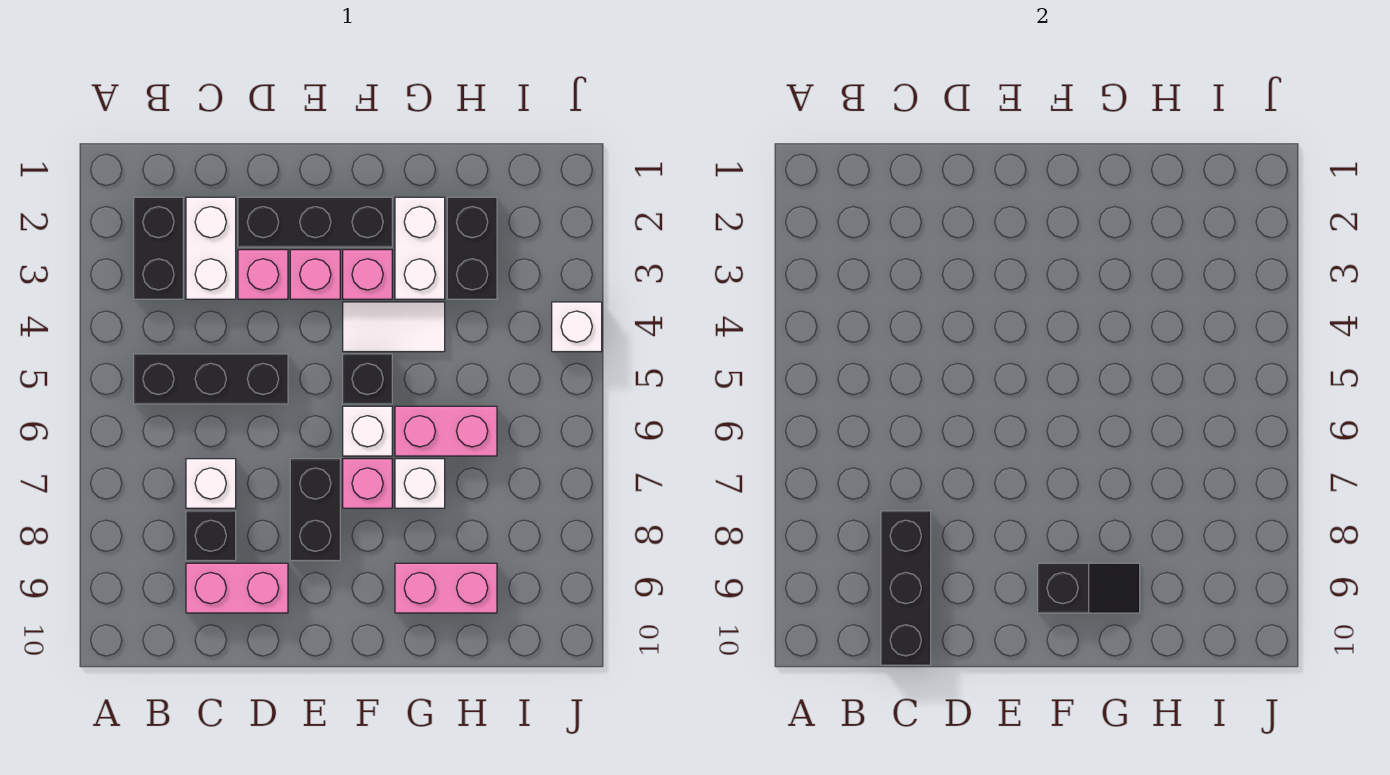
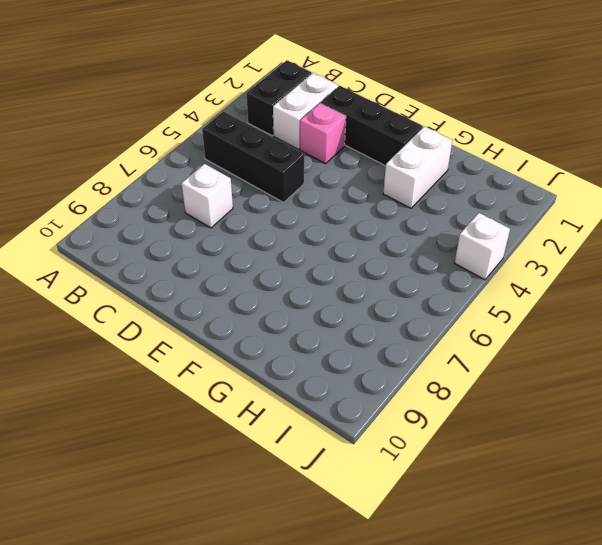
none -> black 1x1 brick [186,511,236,561]
none -> pink 1x2 brick [186,563,288,613]
none -> pink 1x1 brick [290,250,340,299]

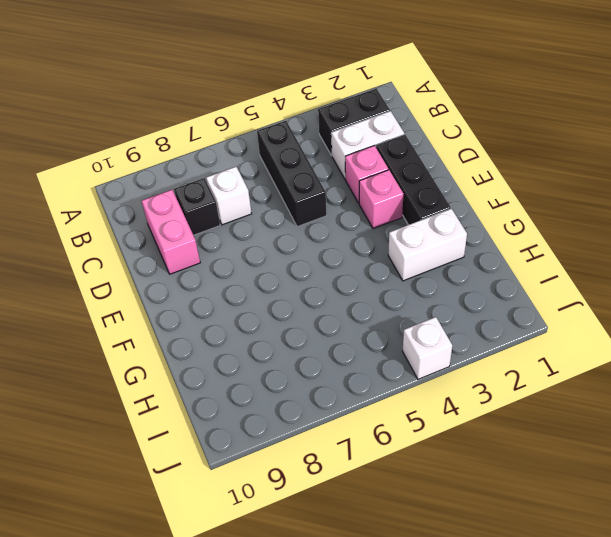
none -> black 1x2 brick [290,459,340,561]
none -> pink 1x1 brick [343,250,392,299]
none -> white 1x2 tile [343,302,445,352]

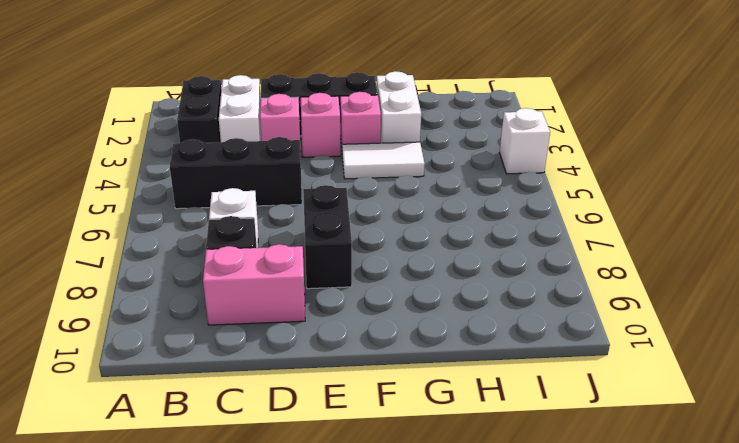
none -> black 1x1 brick [343,354,392,404]
none -> white 1x1 brick [343,406,392,456]
none -> pink 1x1 brick [343,459,392,508]

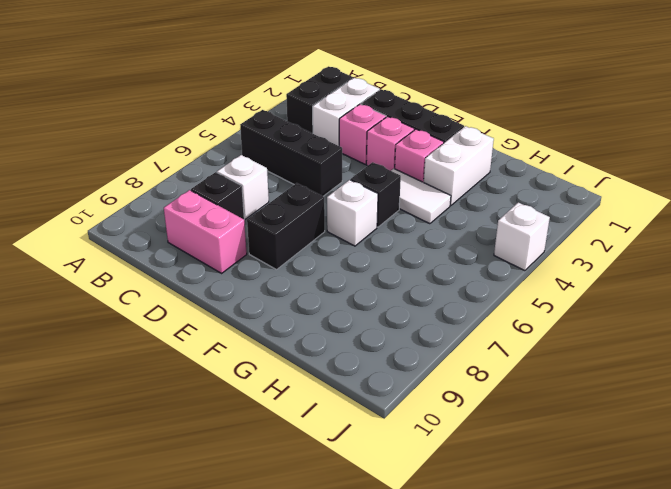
none -> pink 1x1 brick [343,459,392,508]
none -> pink 1x2 brick [395,406,497,456]
none -> white 1x1 brick [395,459,445,508]

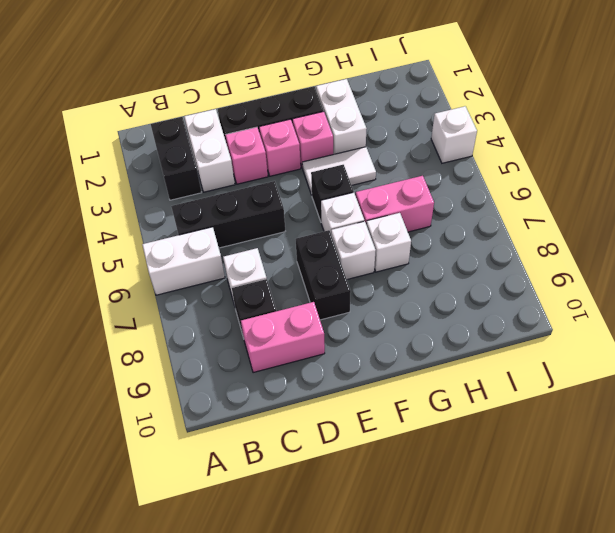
white 1x2 brick [142,227,225,295] -> none
white 1x1 brick [331,221,376,279] -> pink 1x1 brick [343,459,392,508]
none -> pink 1x2 brick [395,563,497,613]
none -> black 1x2 brick [447,197,497,299]
none -> black 1x3 brick [881,511,931,665]

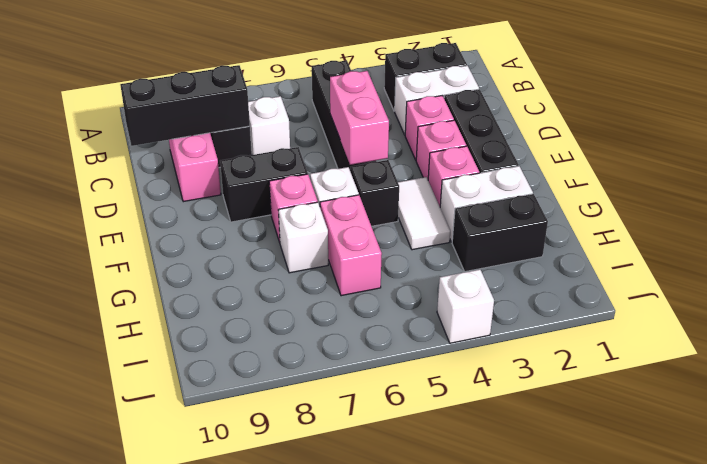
pink 1x2 brick [330,71,389,165] -> pink 1x2 brick moved to [395,563,497,613]
none -> black 1x2 slope [1038,563,1140,613]

